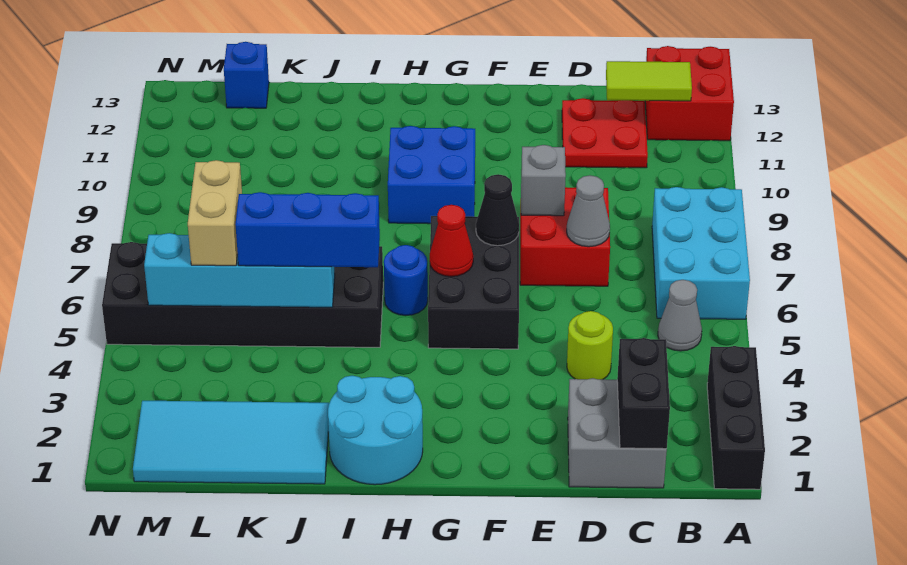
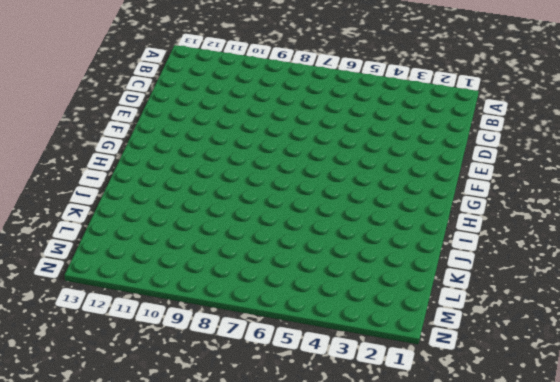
none -> black 1x3 brick [707,346,765,489]
none -> cyan 2x3 brick [652,187,750,319]
none -> red 2x2 brick [645,46,734,141]

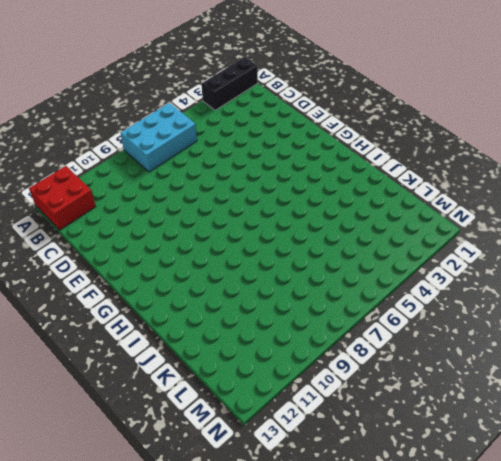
none -> grey 1x1 cone [658,280,702,351]
none -> grey 2x2 brick [568,378,667,488]
none -> red 2x2 plate [562,98,648,168]

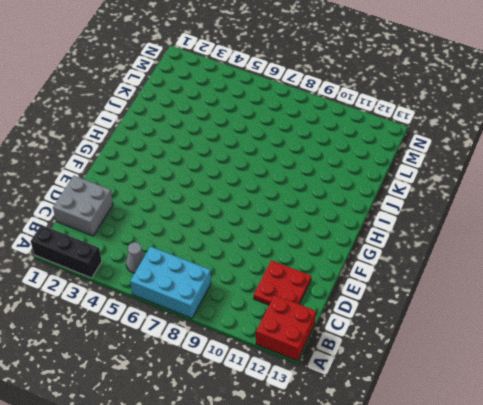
none -> lime 1x1 round brick [567,311,613,379]
none -> red 2x2 brick [520,187,610,286]
none -> black 2x3 brick [428,216,519,349]

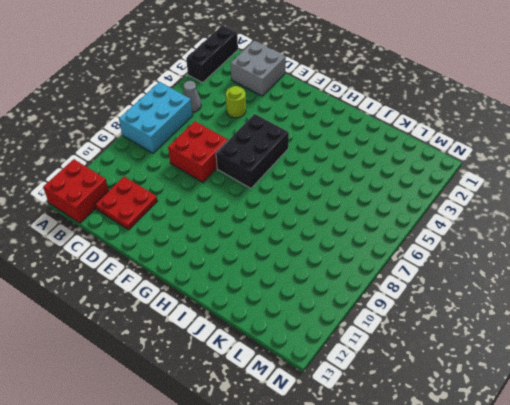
none -> blue 2x2 brick [388,126,475,224]
none -> cyan 2x2 round brick [328,376,423,485]
none -> blue 1x1 round brick [384,245,428,315]

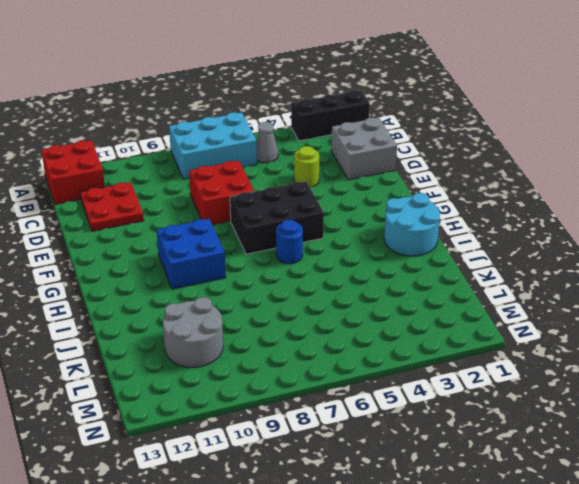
grey 2x2 round brick [163,297,223,367] -> none
none -> black 2x6 brick [102,242,383,347]
none -> cyan 2x4 tile [133,401,329,484]
none -> blue 1x1 brick [224,42,269,108]

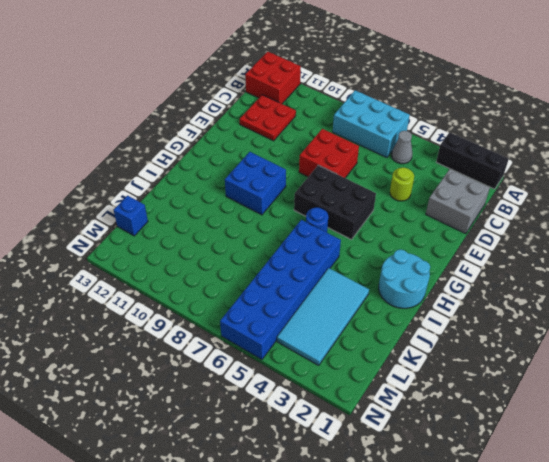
blue 2x6 brick [220,220,341,360] -> black 2x6 brick [102,242,383,347]
cyan 2x4 tile [277,268,369,365] -> cyan 2x4 tile moved to [133,401,329,484]
none -> lime 1x2 tile [606,61,692,101]
none -> black 1x2 brick [617,338,670,449]
none -> grey 1x1 cone [567,175,610,247]

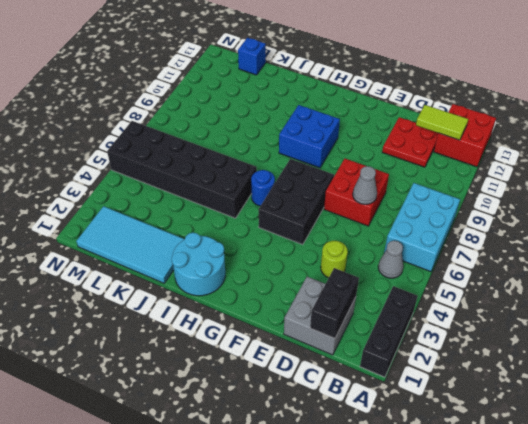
none -> grey 1x1 brick [521,145,566,216]
none -> black 1x1 cone [476,174,519,246]
none -> red 1x1 cone [430,205,473,277]

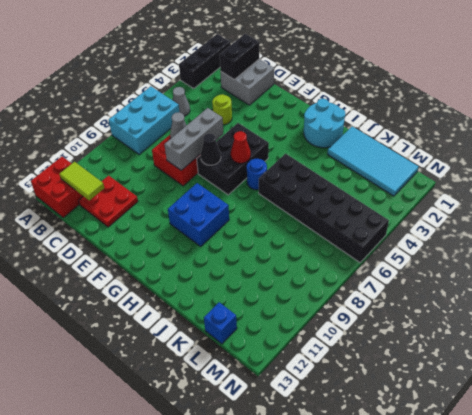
grey 1x3 brick [164,108,223,170] -> grey 1x1 brick [521,145,566,216]
none -> cyan 1x4 brick [144,233,335,307]
none -> blue 1x3 brick [235,192,380,267]
none -> tan 1x2 brick [188,160,242,266]

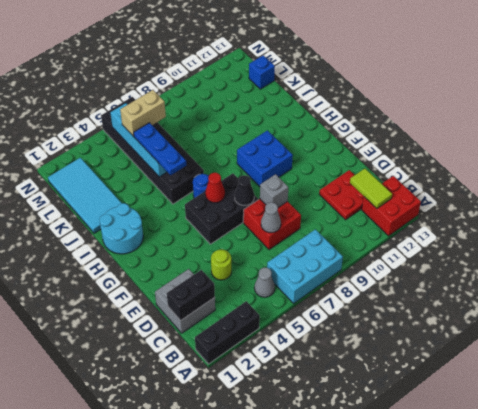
blue 1x3 plate [134,123,186,175] -> blue 1x3 brick [235,192,380,267]

